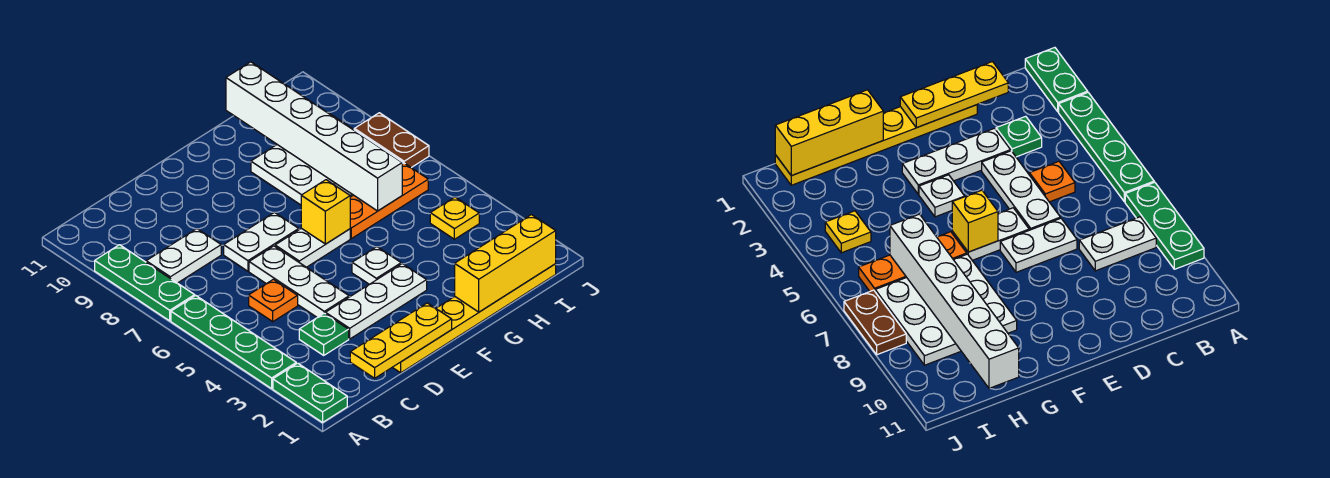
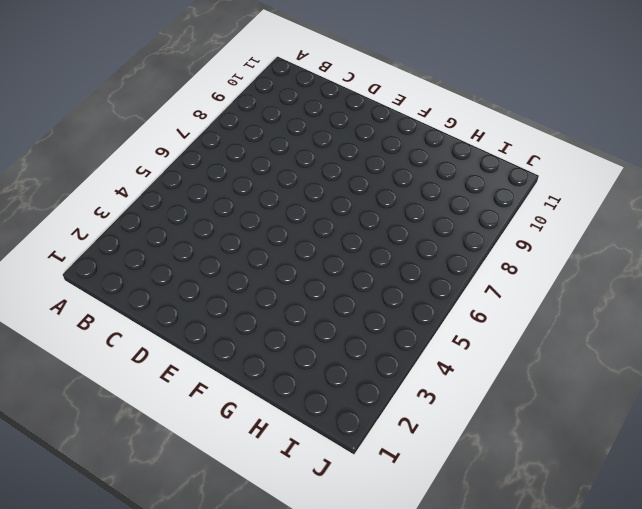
none -> green 1x2 plate [273,363,347,422]
none -> green 1x4 plate [171,296,296,389]
none -> green 1x3 plate [95,245,195,321]

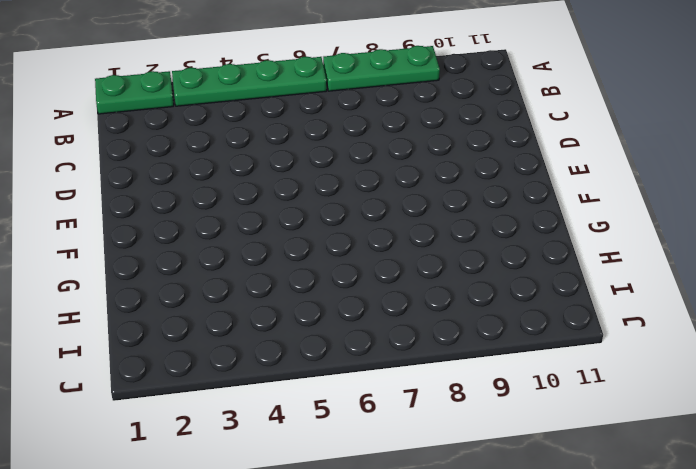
none -> white 1x2 plate [146,229,221,283]
none -> green 1x1 plate [299,313,349,355]
none -> orange 1x1 plate [249,279,298,322]

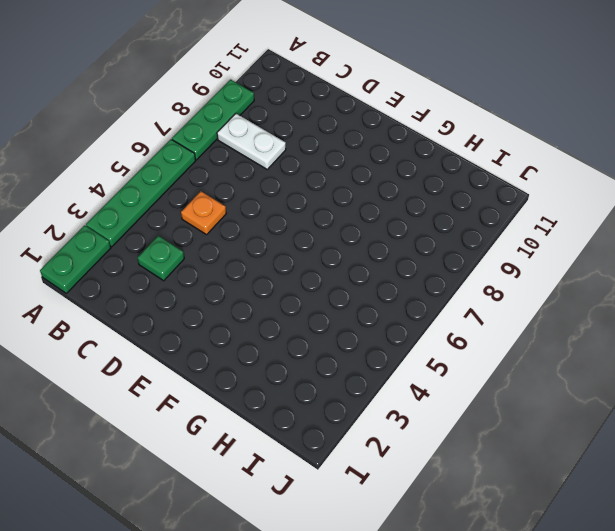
none -> yellow 1x6 plate [392,264,556,373]
none -> white 1x3 plate [326,264,427,339]
none -> white 1x3 plate [249,246,349,318]

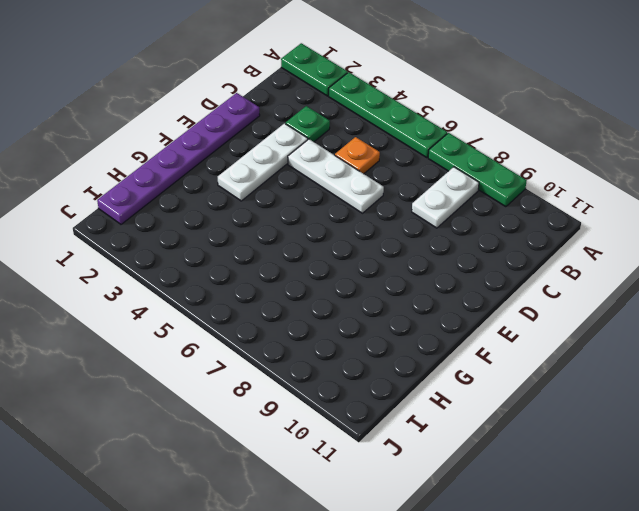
purple 1x6 plate [97,93,260,224] -> yellow 1x6 plate [392,264,556,373]
none -> white 1x2 plate [224,212,299,271]
none -> white 1x2 plate [275,228,350,267]
none -> white 1x1 plate [352,247,401,284]

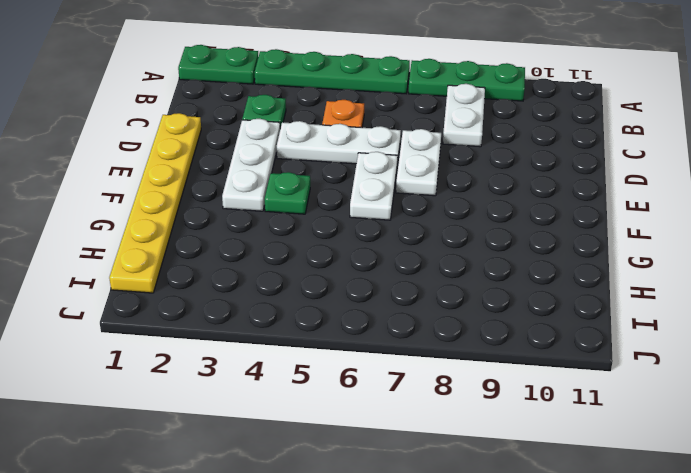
green 1x1 plate [265,172,310,214] -> white 1x1 plate [352,247,401,284]
none -> orange 1x3 plate [350,163,428,239]
none -> white 3x3 plate [251,112,403,205]
none -> yellow 1x1 plate [430,197,479,239]

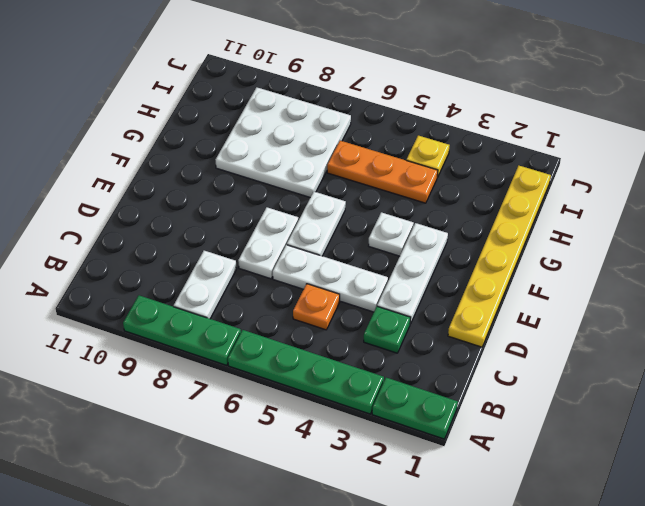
orange 1x3 plate [327,141,438,203] -> orange 1x3 plate turned to [350,163,428,239]
none -> brown 1x2 plate [354,113,429,168]
none -> yellow 1x3 plate [350,303,452,378]
none -> yellow 1x1 brick [301,180,350,244]

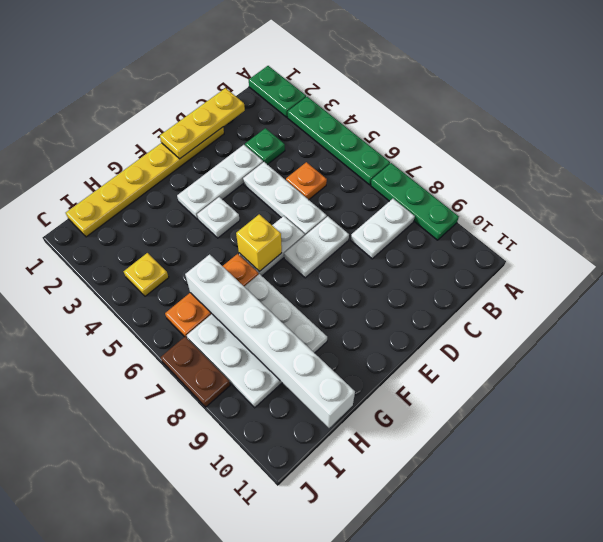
none -> yellow 1x3 brick [455,215,556,312]

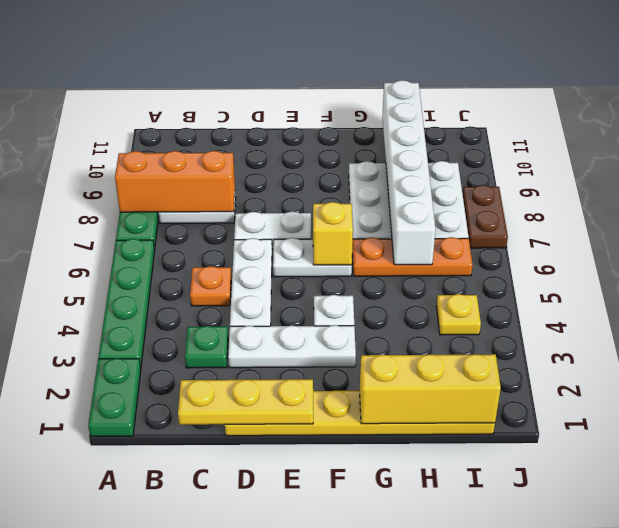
orange 1x3 brick [115,151,235,212] -> none

